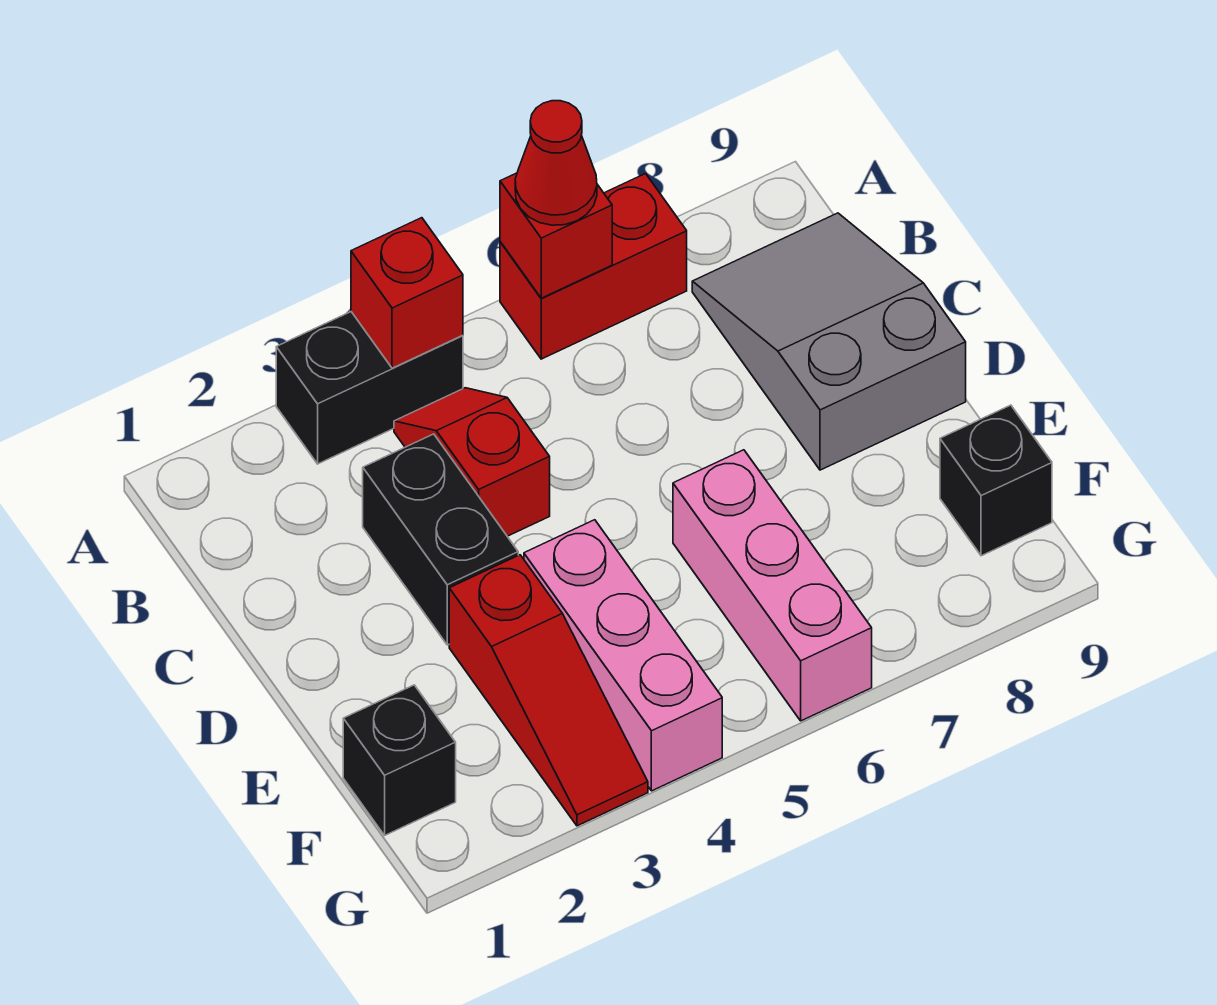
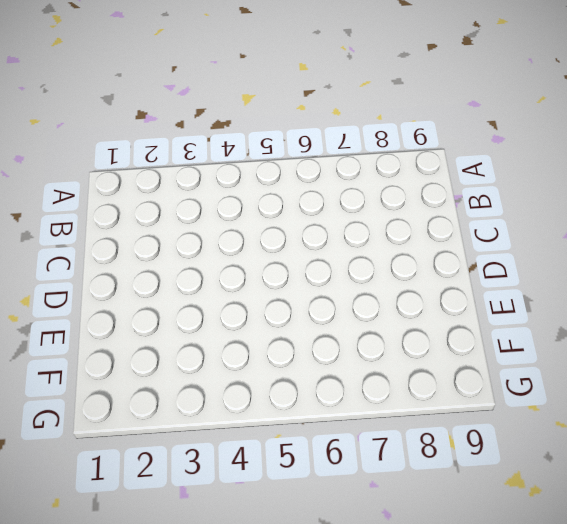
none -> black 1x2 brick [276,312,463,464]
none -> red 1x2 brick [500,174,687,359]
none -> red 1x2 slope [394,388,550,536]

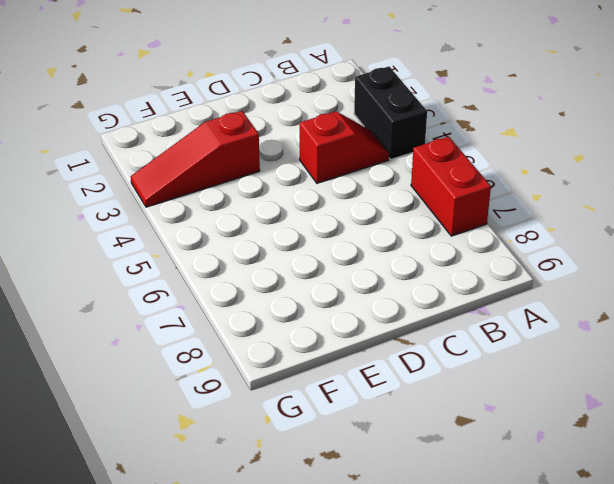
none -> grey 2x3 slope [692,213,966,470]
none -> black 1x2 brick [363,434,518,645]
none -> pink 1x3 brick [524,520,722,791]

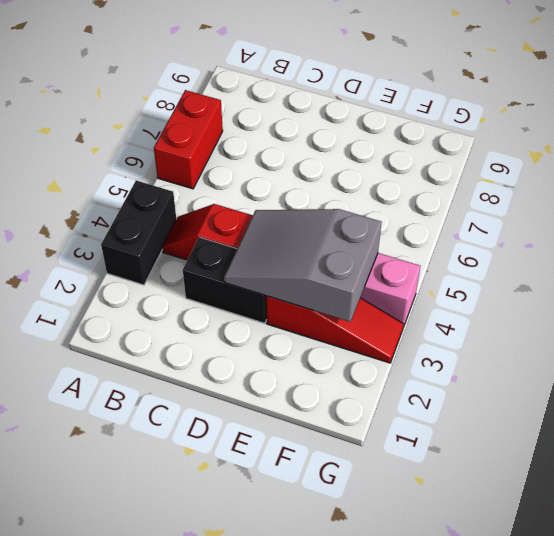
grey 2x3 slope [224,209,382,322] -> grey 2x3 slope moved to [692,213,966,470]
none -> pink 1x3 brick [673,450,872,721]
none -> black 1x1 brick [343,685,456,835]
none -> black 1x1 brick [940,405,1052,556]

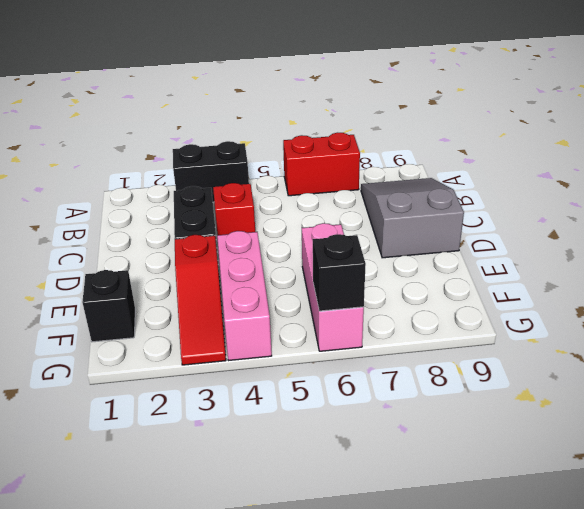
black 1x1 brick [313,234,366,311] -> black 1x1 brick moved to [940,405,1052,556]
none -> red 1x1 brick [351,218,463,368]
none -> red 1x1 brick [500,173,612,298]
none -> red 1x1 cone [515,101,597,225]

